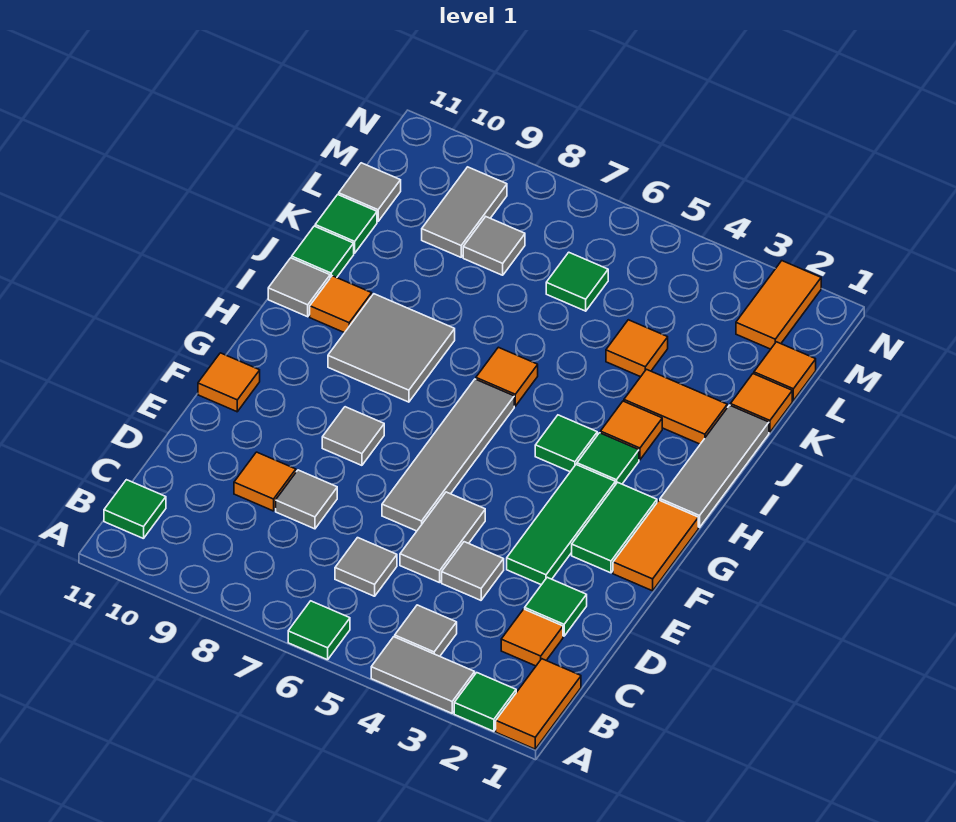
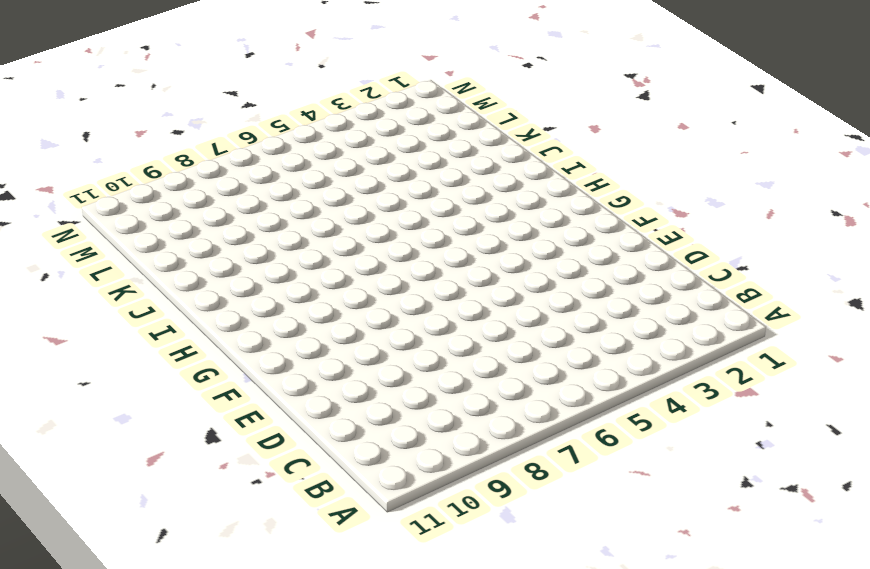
none -> orange 1x2 tile [496,659,581,749]
none -> green 1x1 tile [454,673,516,731]
none -> grey 1x2 tile [371,637,475,713]
none -> green 1x1 tile [288,601,350,660]

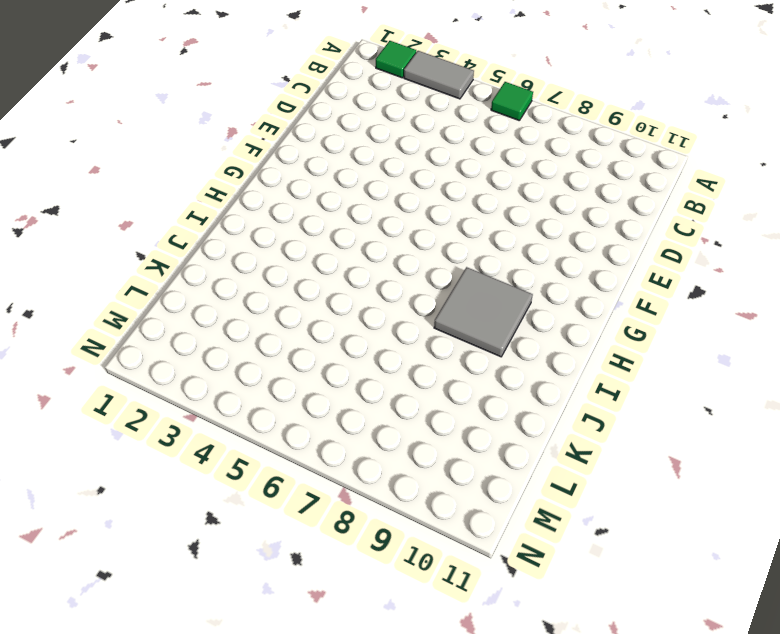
none -> orange 1x2 tile [496,659,581,749]
none -> grey 1x1 tile [395,605,457,656]
none -> green 1x1 tile [104,480,166,539]
none -> orange 1x1 tile [501,609,563,666]

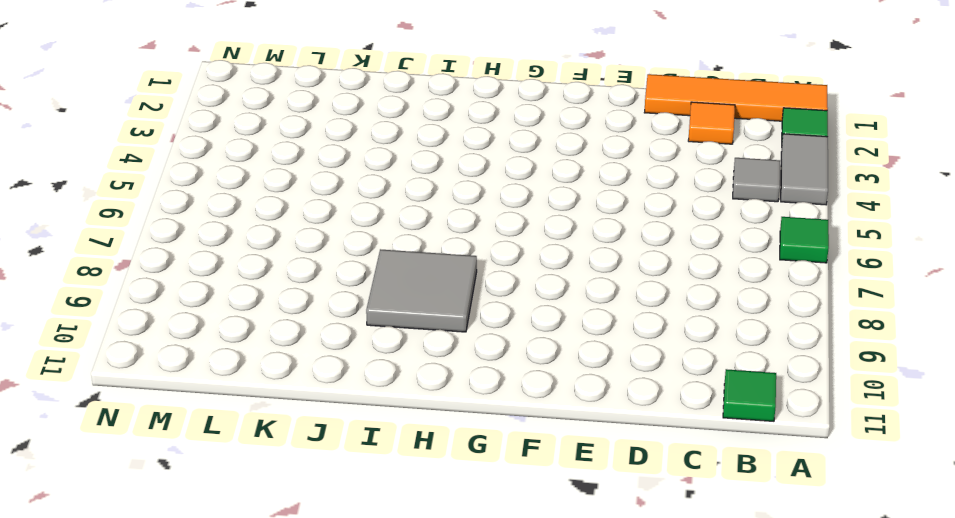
orange 1x4 tile [644,74,828,121] -> orange 1x2 tile [496,659,581,749]
none -> grey 1x1 tile [335,538,397,596]
none -> green 1x1 tile [525,577,587,636]
none -> grey 1x1 tile [442,542,504,600]
none -> grey 1x2 tile [400,492,485,583]

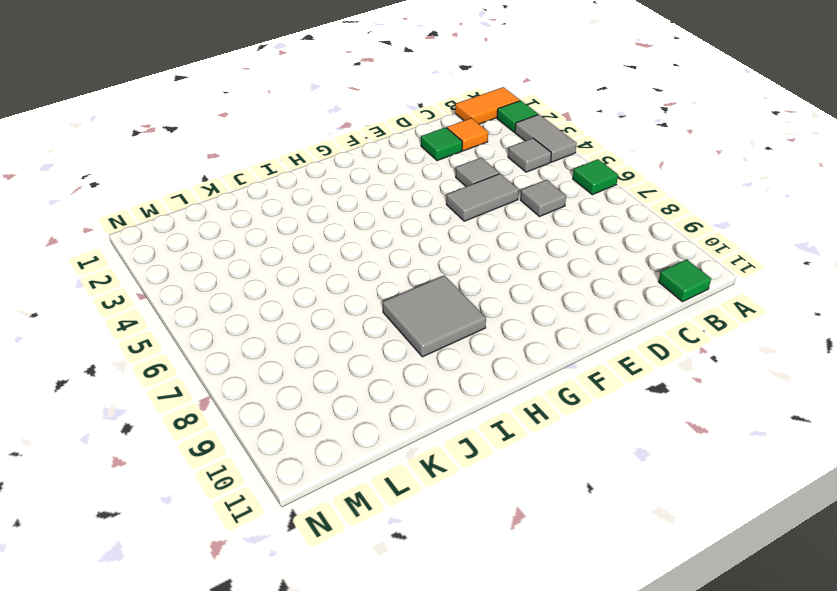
none -> grey 1x1 tile [276,470,337,529]
none -> orange 1x1 tile [234,452,296,511]
none -> green 1x3 tile [507,465,615,585]
none -> grey 1x4 tile [382,379,514,531]

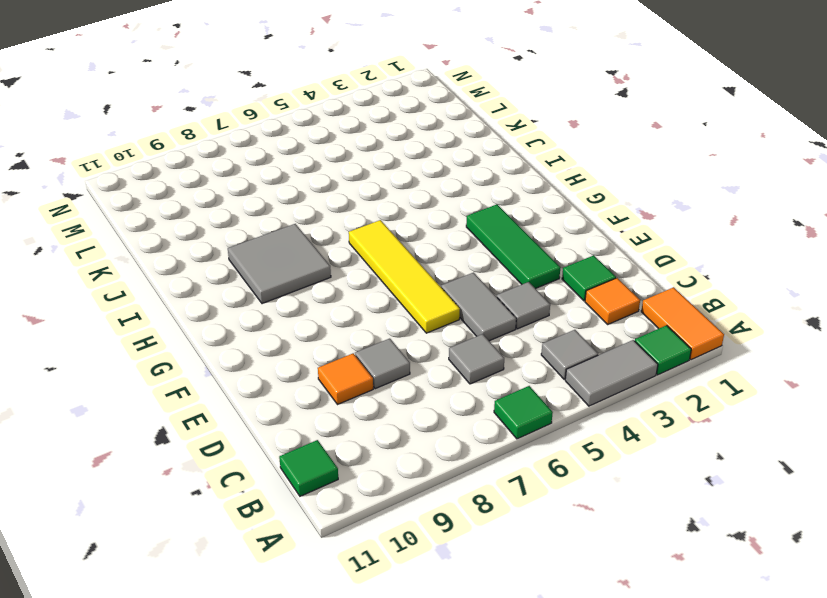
yellow 1x4 tile [349,220,460,333] -> grey 1x4 tile [382,379,514,531]
none -> orange 1x2 tile [613,500,698,591]
none -> green 1x2 tile [572,482,657,573]
none -> grey 1x1 tile [322,407,384,465]
none -> orange 1x1 tile [198,353,260,412]

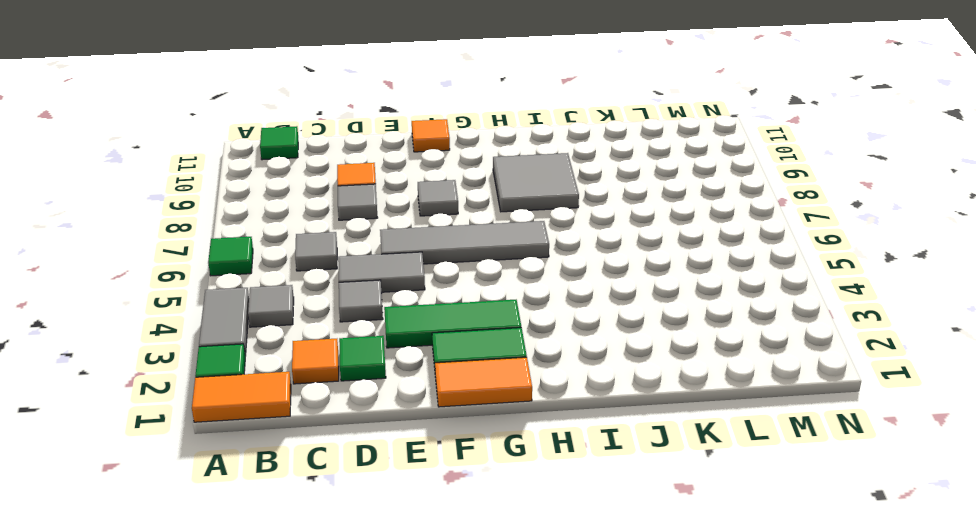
none -> grey 1x3 tile [660,405,769,527]
none -> green 1x1 tile [577,433,639,485]
none -> green 1x1 tile [535,415,597,472]
none -> orange 1x1 tile [600,401,662,460]

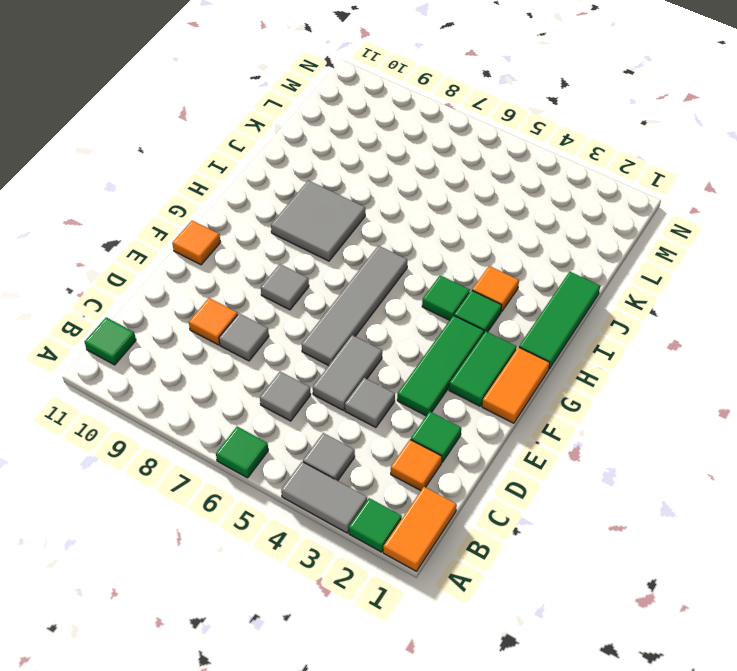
green 1x3 tile [519,272,600,369] -> grey 1x3 tile [660,405,769,527]
none -> orange 1x1 tile [476,347,538,406]
none -> orange 1x1 tile [310,276,372,333]
none -> grey 1x1 tile [268,258,330,317]
none -> orange 1x2 tile [624,369,727,444]

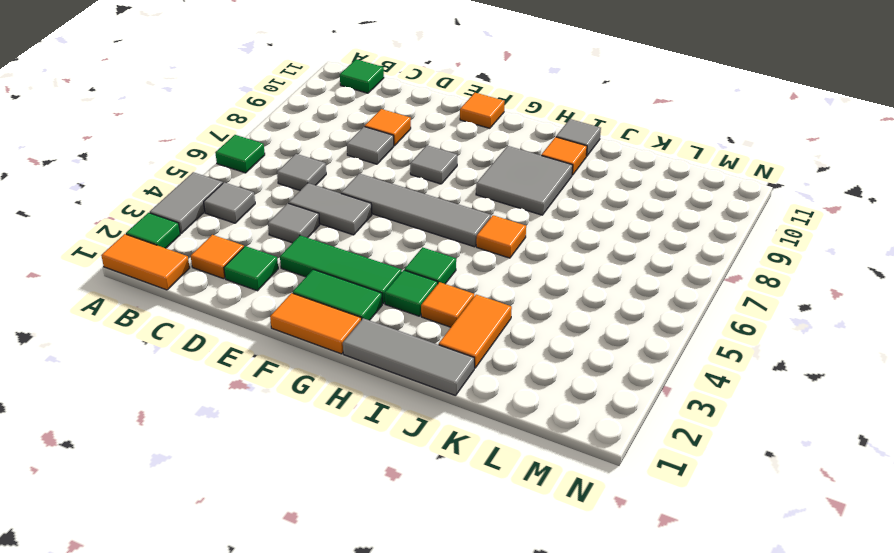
none -> green 1x1 tile [292,226,354,278]
none -> orange 1x1 tile [730,374,792,432]
none -> orange 1x1 tile [606,320,668,377]
none -> green 1x1 tile [315,195,377,253]

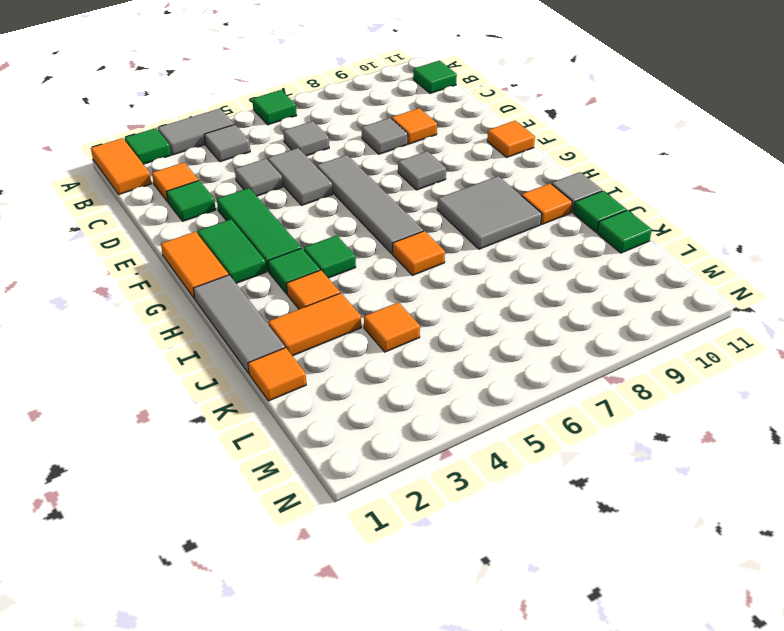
none -> orange 1x1 tile [754,342,816,401]
none -> green 1x1 tile [546,252,608,311]
none -> grey 1x1 tile [463,217,525,275]
none -> grey 1x2 tile [422,167,507,257]

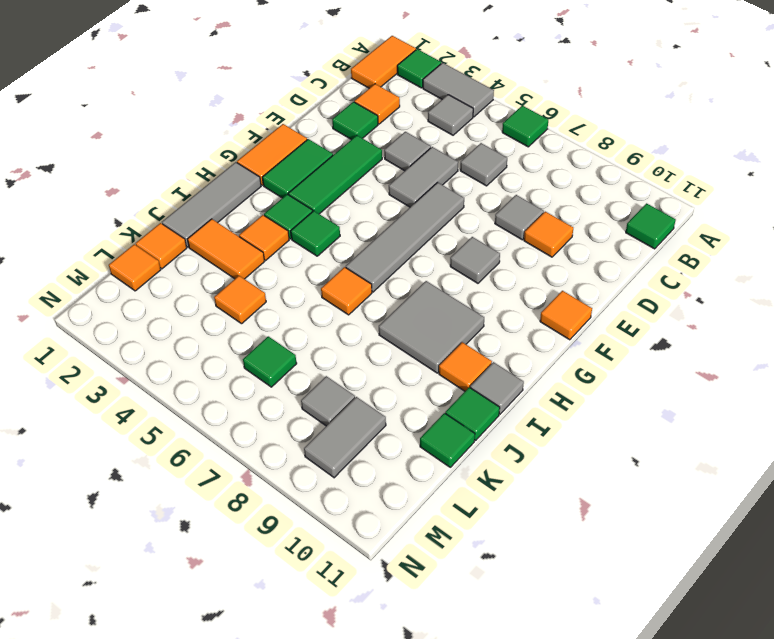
none -> grey 1x1 tile [339,163,401,222]
none -> orange 1x2 tile [736,261,821,349]

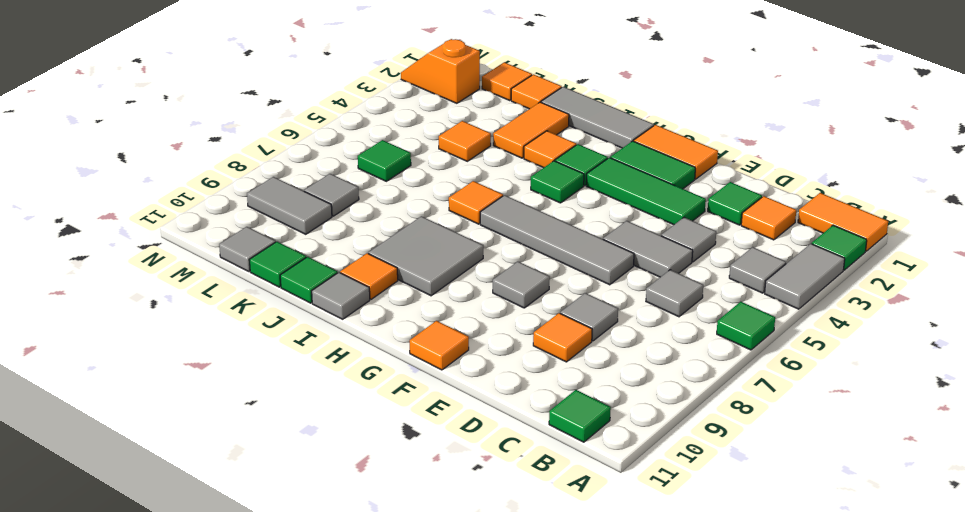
orange 1x2 slope [401,39,480,103] -> orange 1x2 tile [736,261,821,349]

